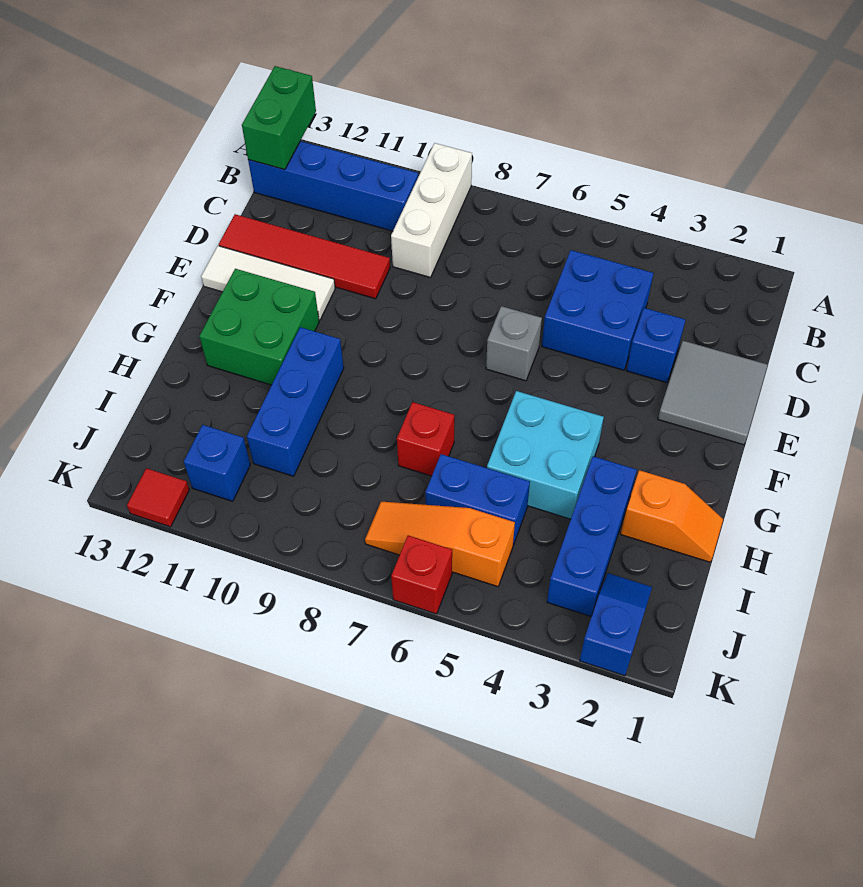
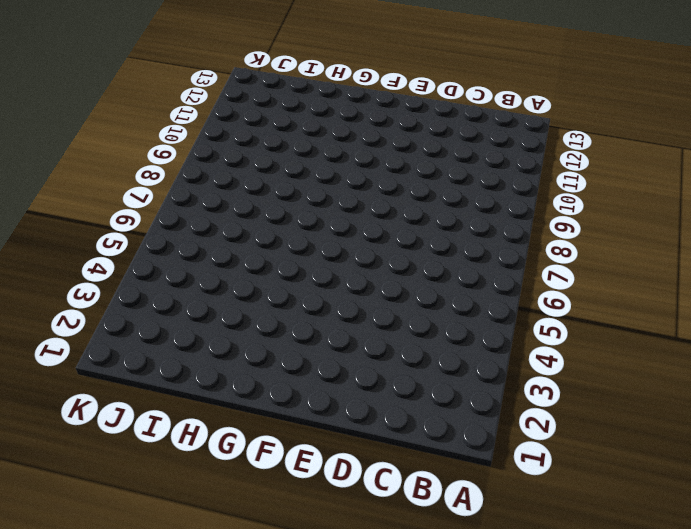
none -> white 1x3 brick [391,143,472,277]
none -> blue 1x4 brick [248,141,418,231]
none -> blue 2x2 brick [542,250,653,370]

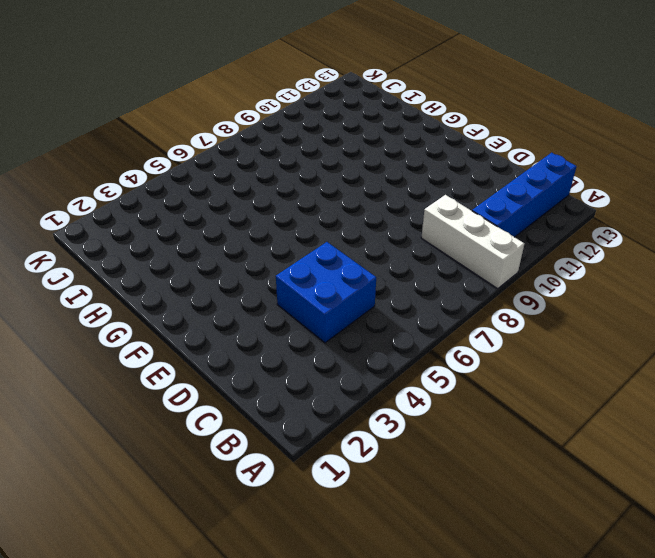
none -> grey 2x2 tile [658,341,768,445]
none -> blue 1x1 brick [626,308,685,383]
none -> red 1x4 tile [219,214,390,299]

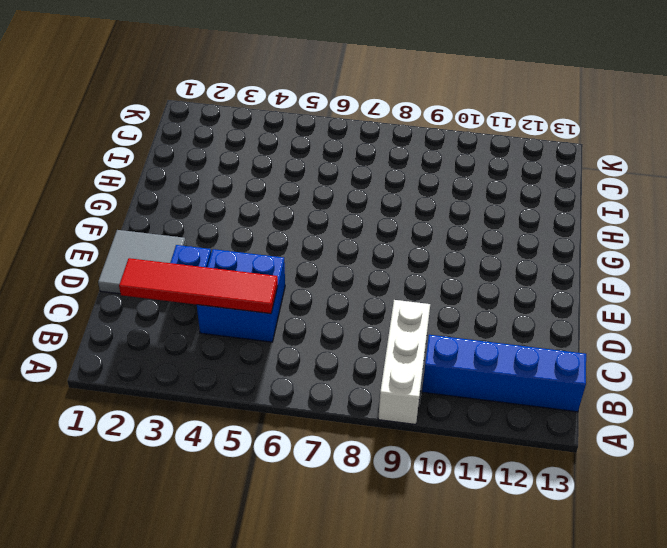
red 1x4 tile [119,258,278,314] -> red 1x4 tile moved to [219,214,390,299]
none -> grey 1x1 brick [486,306,542,381]
none -> white 1x3 tile [201,246,335,320]
none -> green 2x2 brick [199,269,319,385]

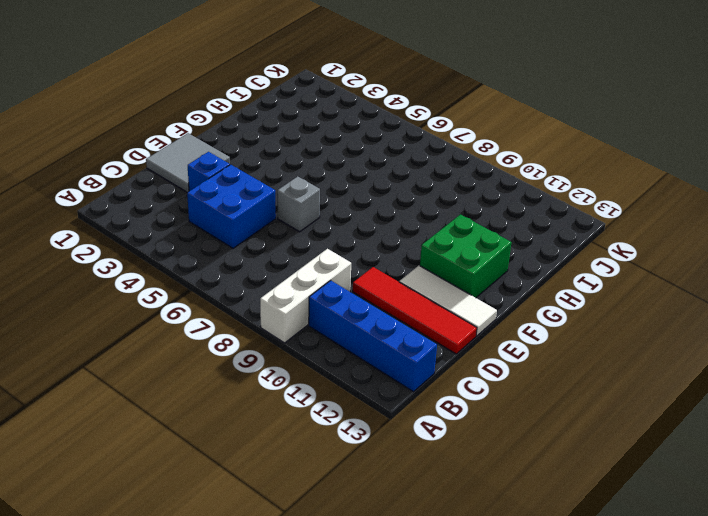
none -> cyan 2x2 brick [487,391,604,519]
none -> blue 1x3 brick [247,327,344,476]
none -> orange 1x2 slope [621,470,723,562]

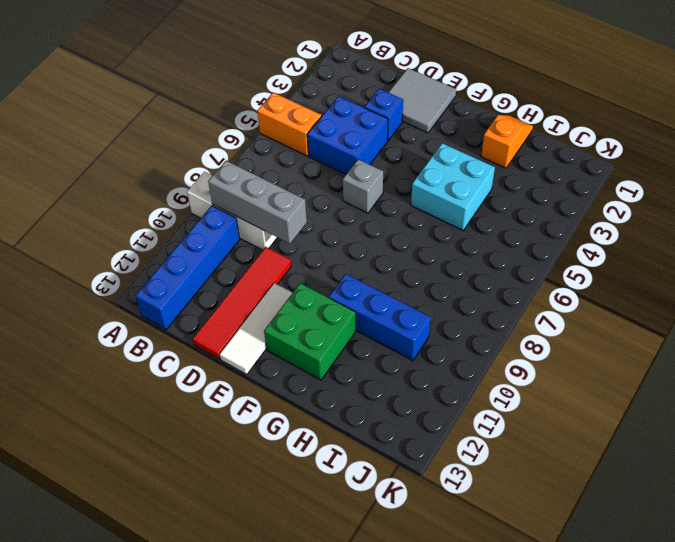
orange 1x2 brick [257,93,322,156] -> none
grey 1x3 brick [208,161,307,243] -> none
none -> blue 1x3 brick [547,456,637,616]
none -> red 1x1 brick [397,402,454,476]
none -> blue 1x2 brick [425,454,530,545]

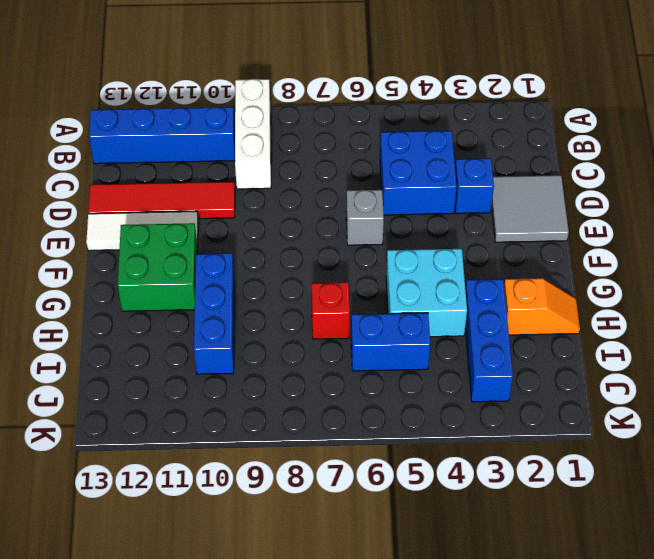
none -> blue 1x2 slope [580,573,652,676]
none -> orange 1x3 slope [365,502,515,587]
none -> blue 1x1 brick [184,425,250,501]

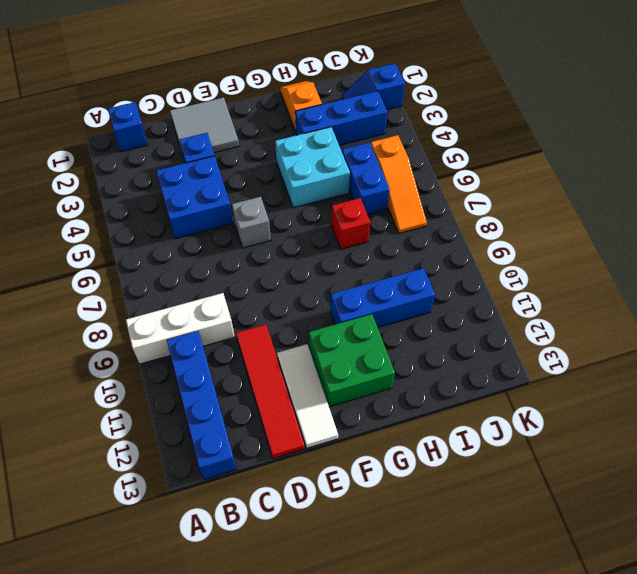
blue 1x1 brick [108,102,148,152] -> blue 1x1 brick moved to [184,425,250,501]
none -> red 1x1 brick [391,535,452,614]
none -> red 1x1 tile [127,468,189,527]
none -> green 1x2 brick [242,66,316,170]

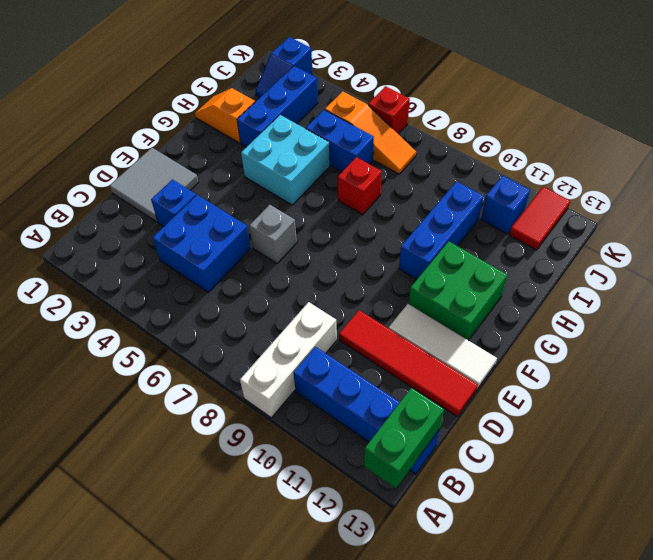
red 1x2 tile [509,187,570,250] -> red 1x1 tile [127,468,189,527]

